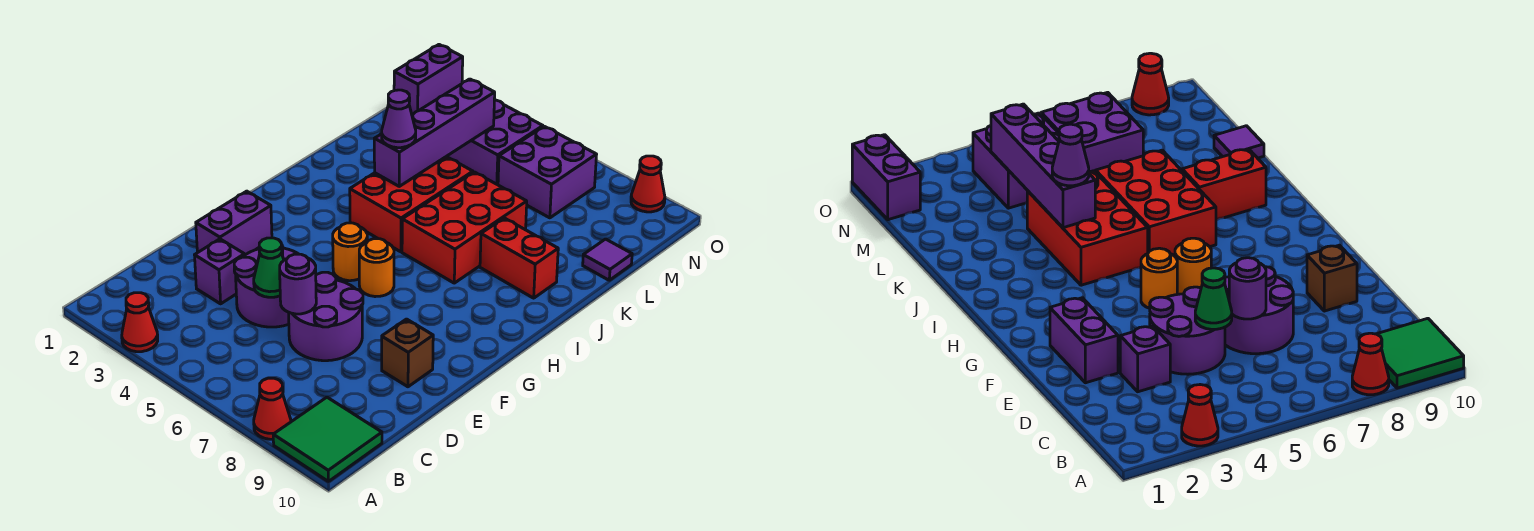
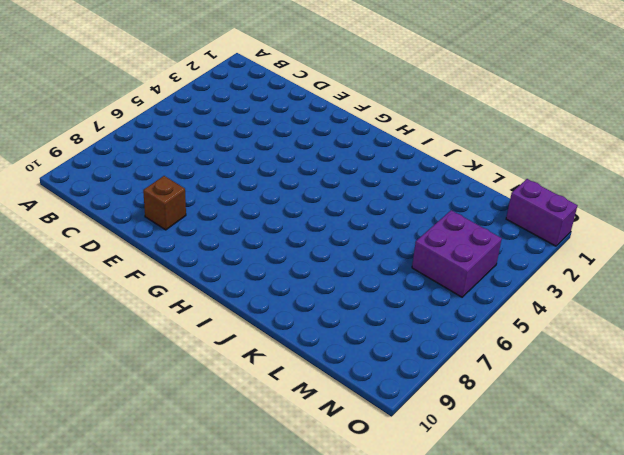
none -> red 1x1 cone [122,293,158,352]
none -> red 1x1 cone [254,378,291,439]
none -> green 2x2 tile [273,397,382,481]

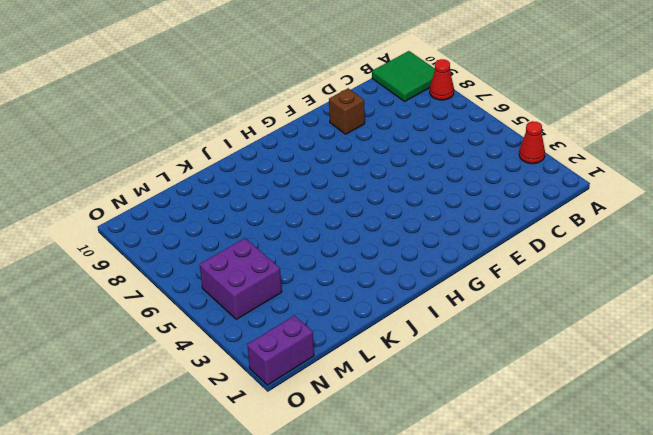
none -> purple 1x1 brick [195,239,244,304]
none -> purple 2x2 round brick [234,244,298,327]
none -> purple 2x2 round brick [289,272,363,361]

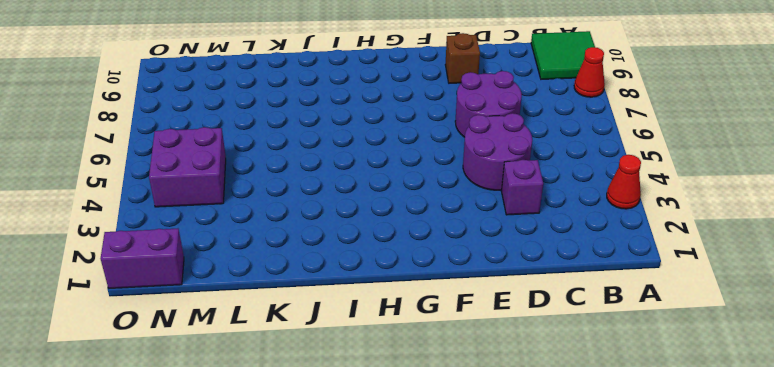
none -> purple 1x2 brick [196,191,272,255]
none -> orange 1x1 round brick [333,223,367,281]
none -> orange 1x1 round brick [359,239,394,297]

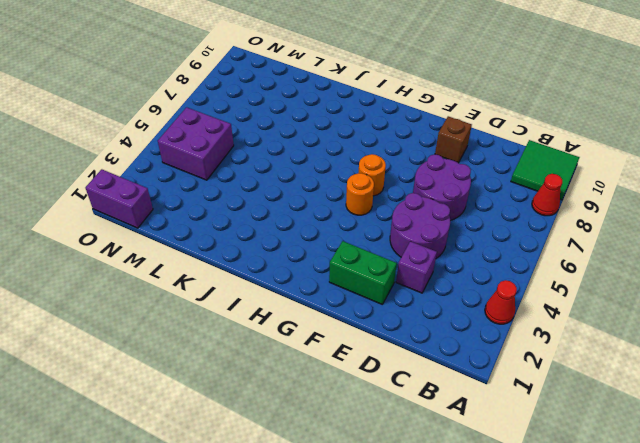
green 1x2 brick [329,241,397,304] -> purple 1x2 brick [196,191,272,255]
none -> red 2x3 brick [350,157,473,252]
none -> red 2x3 brick [402,172,527,283]
none -> red 1x2 brick [480,218,558,298]

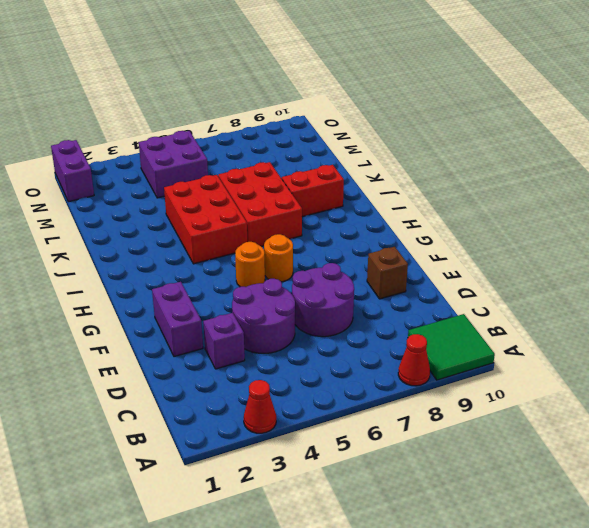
none -> purple 1x1 tile [583,239,632,280]
none -> purple 2x2 brick [498,126,597,218]
none -> red 1x1 cone [631,156,665,212]

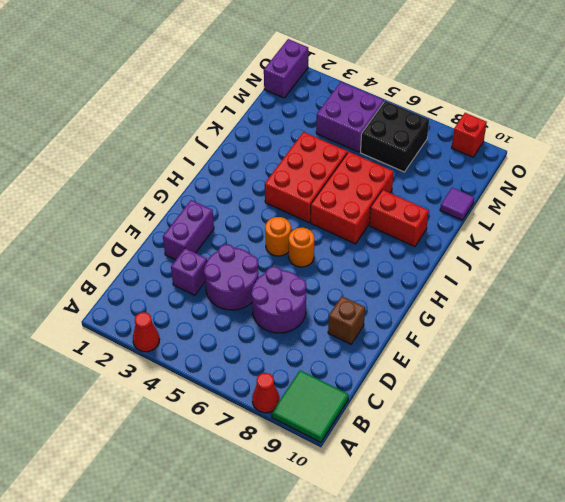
black 2x2 brick [361,101,429,172] -> purple 2x2 brick [498,126,597,218]
red 1x1 brick [452,113,487,157] -> red 1x1 cone [631,156,665,212]
none -> green 1x1 cone [254,238,284,297]
none -> purple 1x1 round brick [280,254,316,314]
none -> purple 1x4 brick [374,79,495,186]

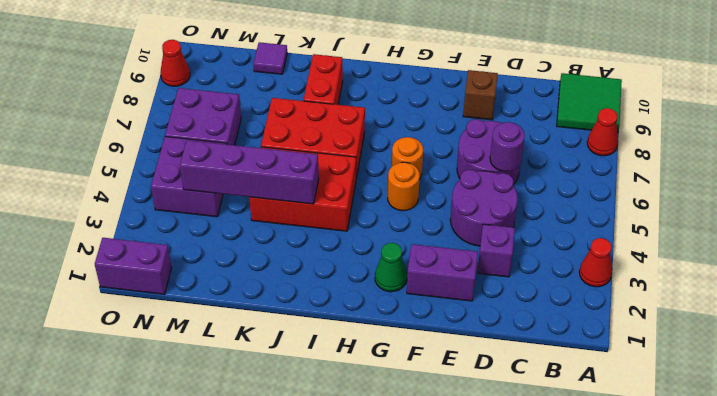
green 1x1 cone [375,243,407,292] -> green 1x1 cone moved to [254,238,284,297]
none -> purple 1x1 cone [382,90,416,148]

